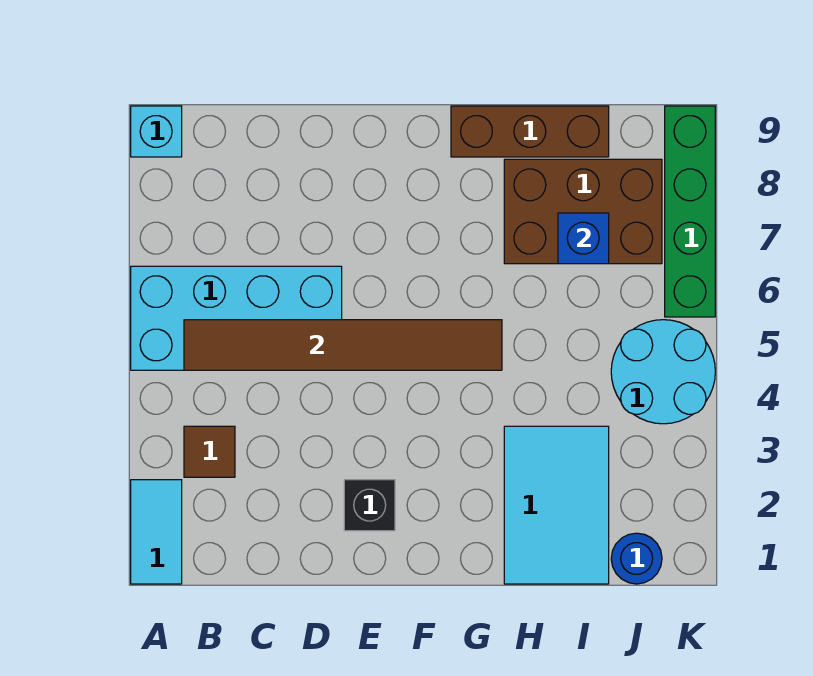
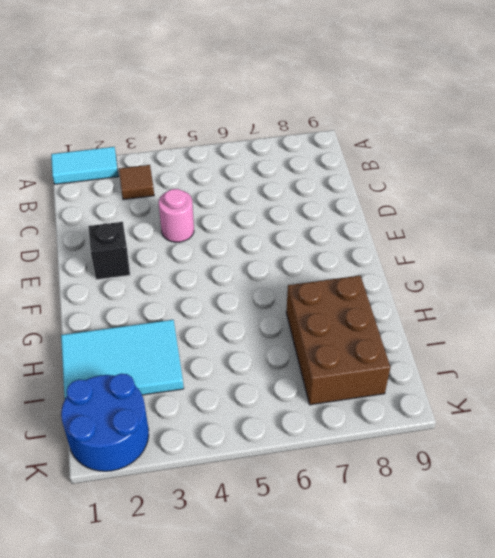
pink 1x1 round brick [159,189,194,242] -> none
blue 2x2 round brick [61,374,149,471] -> blue 1x1 round brick [611,533,662,584]
none -> cyan 2x4 brick [131,266,342,370]
none -> cyan 1x1 brick [131,106,182,157]
none -> brown 1x3 brick [451,106,609,157]

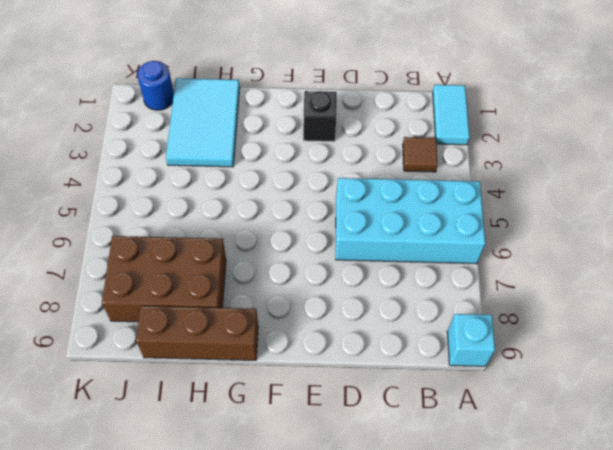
none -> cyan 2x2 round brick [611,320,715,424]
none -> green 1x4 brick [665,106,715,317]
none -> brown 1x6 tile [184,320,502,370]

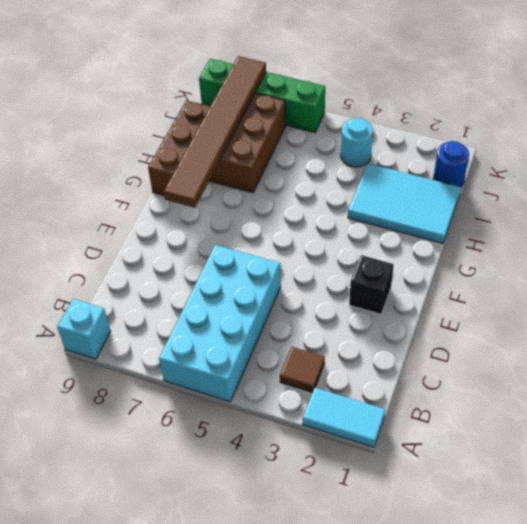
brown 1x6 tile [164,56,266,208] -> brown 1x6 tile moved to [184,320,502,370]
cyan 1x1 round brick [341,118,373,167] -> cyan 2x2 round brick [611,320,715,424]
none -> blue 1x1 brick [558,213,609,264]

